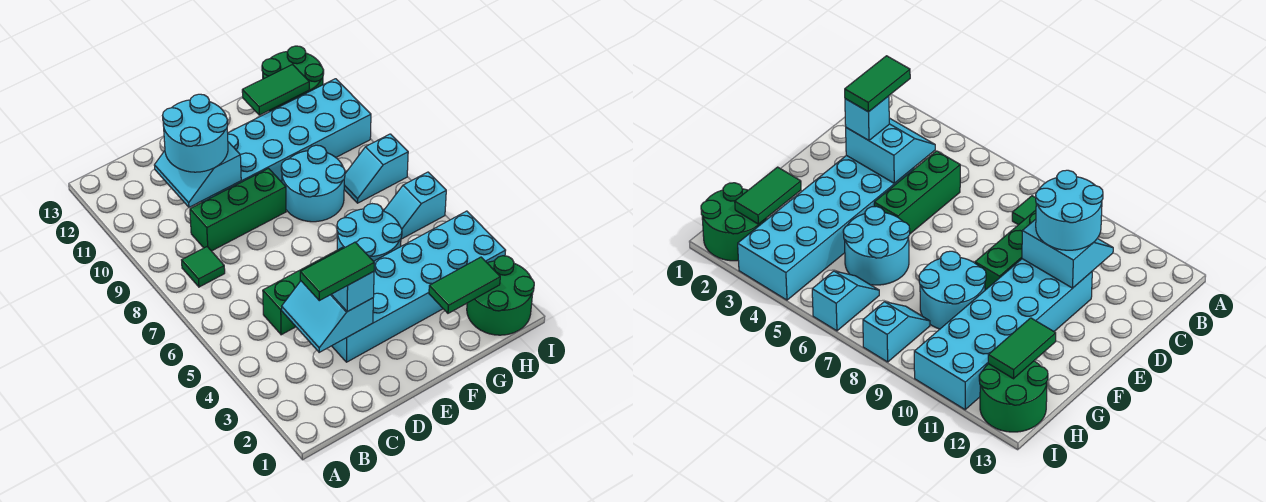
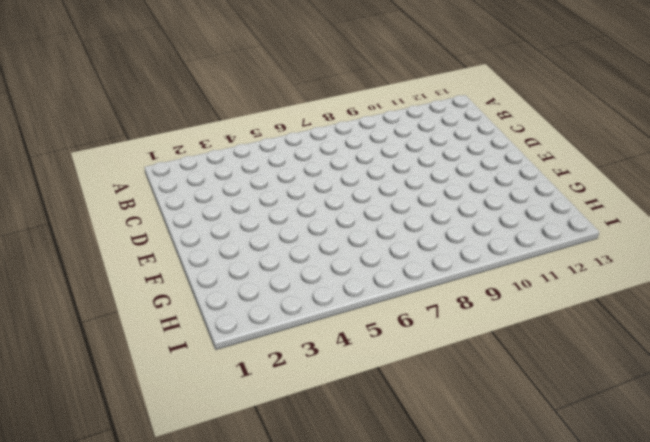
none -> green 1x1 tile [182,247,225,287]
none -> green 1x3 brick [263,248,343,335]
none -> green 1x3 brick [190,168,286,251]

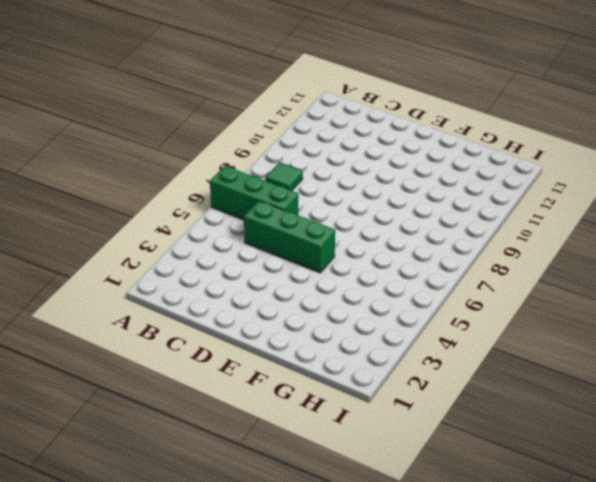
green 1x3 brick [210,166,298,220] -> green 1x3 brick moved to [190,168,286,251]
none -> cyan 2x6 brick [332,211,506,362]
none -> cyan 2x6 brick [201,79,371,202]
none -> cyan 2x2 round brick [337,204,402,261]

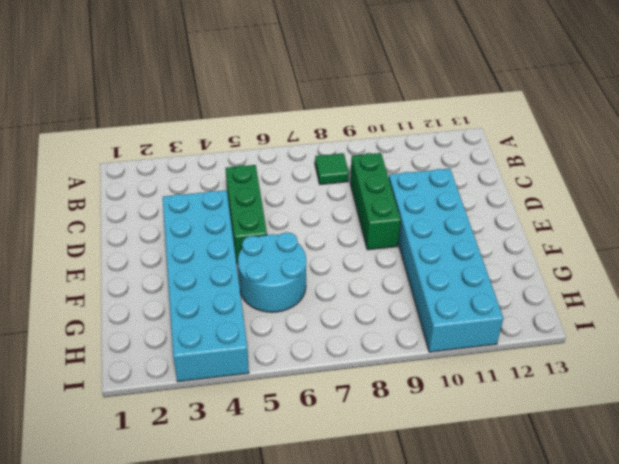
none -> cyan 2x2 round brick [281,145,345,222]
none -> green 2x2 round brick [467,256,534,335]
none -> cyan 1x2 slope [384,172,446,239]

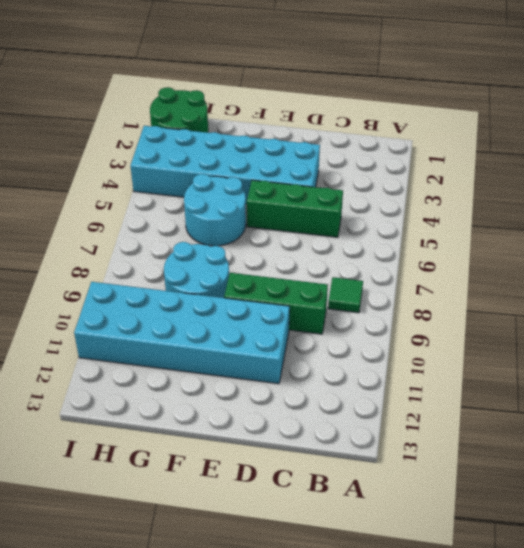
none -> cyan 1x2 slope [384,172,446,239]
none -> cyan 1x2 slope [344,134,408,203]
none -> green 2x2 round brick [262,46,324,111]

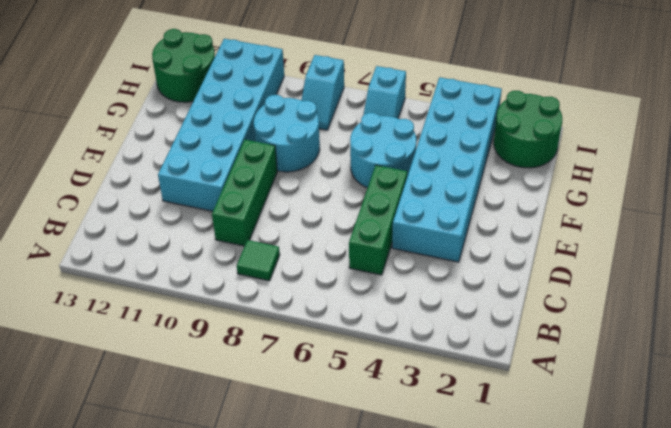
none -> cyan 2x2 slope [282,281,373,352]
none -> cyan 2x2 slope [154,142,241,207]
none -> green 1x2 tile [429,257,500,313]

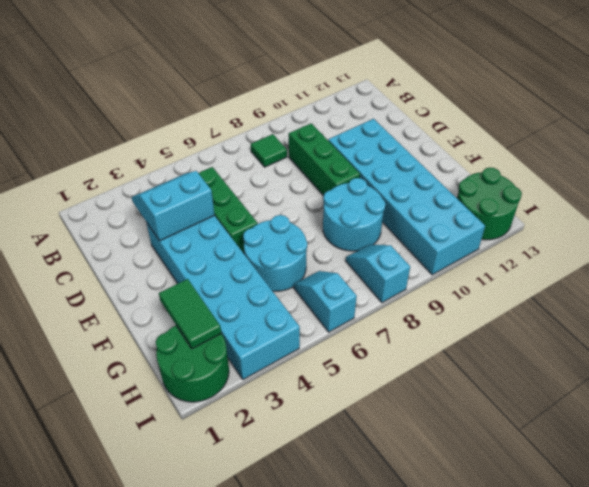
none -> cyan 2x2 slope [154,142,241,207]
none -> green 1x2 tile [242,65,309,115]
none -> cyan 2x2 round brick [163,94,228,172]

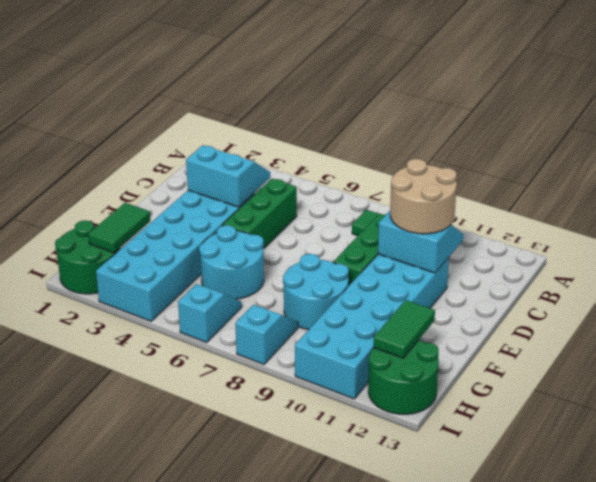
tan 2x2 round brick [390,159,457,234] -> cyan 2x2 round brick [163,94,228,172]
none -> cyan 1x1 brick [331,272,374,312]
none -> green 1x2 tile [300,242,374,301]

